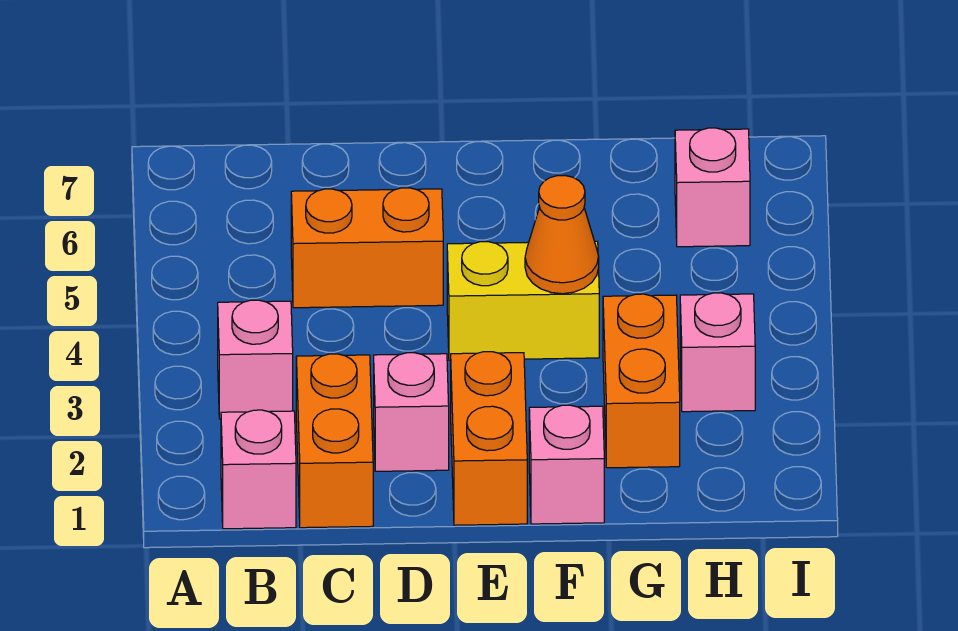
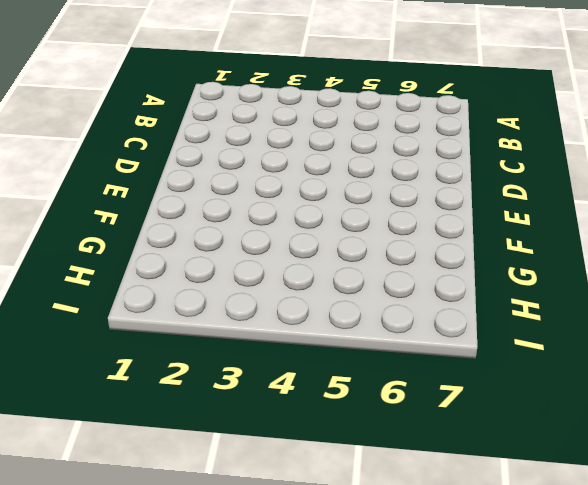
none -> pink 1x1 brick [221,410,296,529]
none -> pink 1x1 brick [218,300,293,419]
none -> orange 1x2 brick [296,354,373,528]

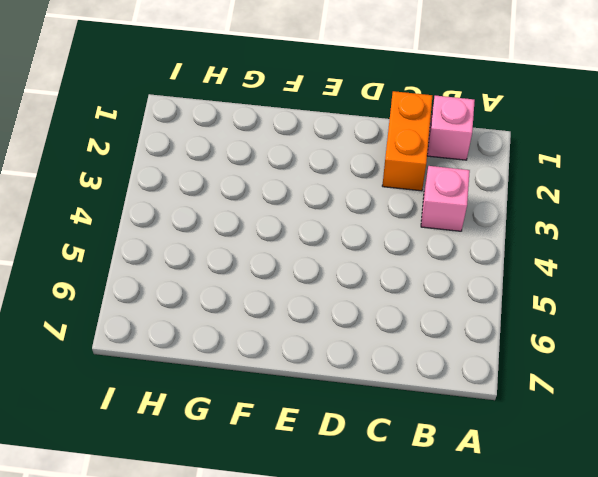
none -> orange 1x2 brick [291,188,443,308]
none -> pink 1x1 brick [374,353,449,471]
none -> orange 1x2 brick [451,352,527,525]

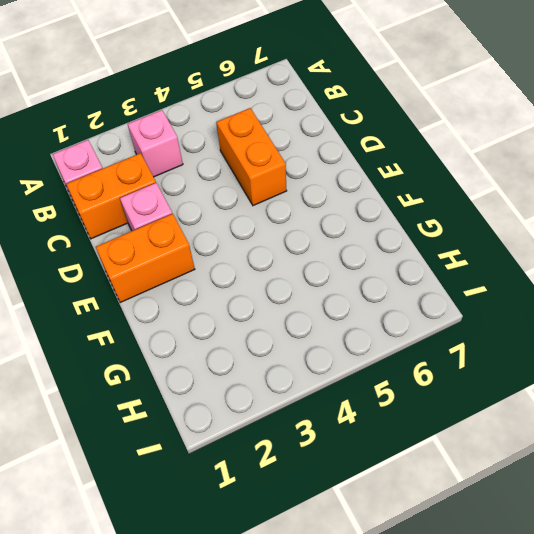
none -> yellow 1x2 brick [447,241,599,360]
none -> pink 1x1 brick [529,405,604,524]
none -> orange 1x2 brick [603,294,680,468]

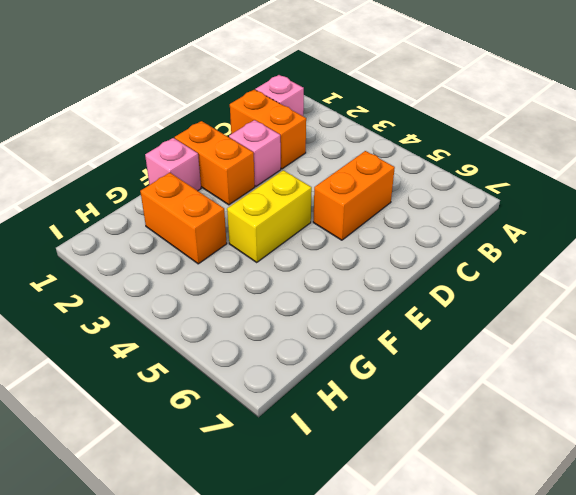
none -> pink 1x1 brick [218,300,293,419]
none -> pink 1x1 brick [680,293,755,412]
none -> pink 1x1 brick [675,128,750,247]

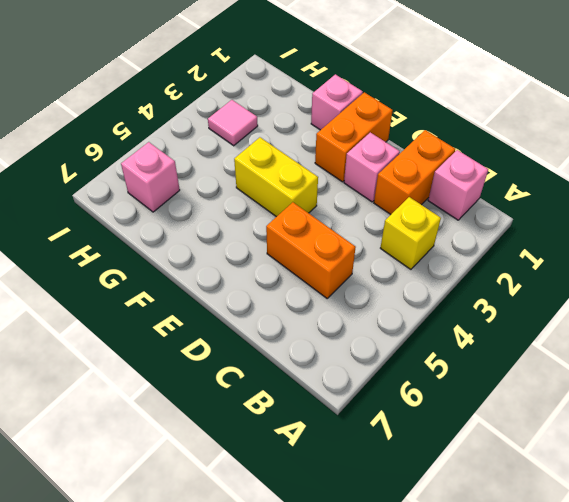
yellow 1x1 brick [381,197,441,269] -> pink 1x1 brick [218,300,293,419]
pink 1x1 tile [208,100,258,146] -> pink 1x1 brick [680,293,755,412]
none -> orange 1x2 brick [603,294,680,468]
none -> orange 1x1 cone [525,176,599,294]

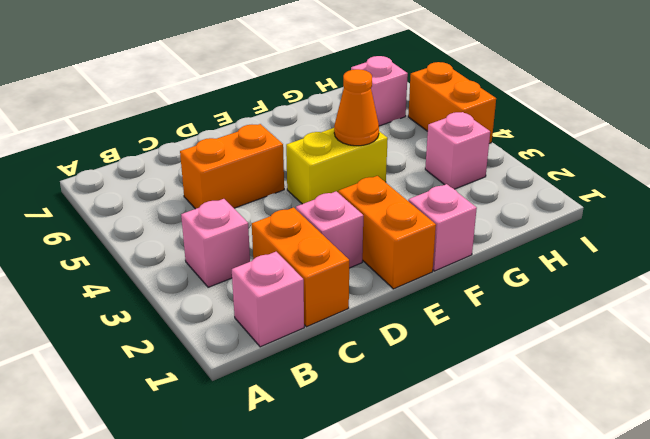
orange 1x2 brick [408,62,496,143] -> orange 1x2 brick moved to [603,294,680,468]

